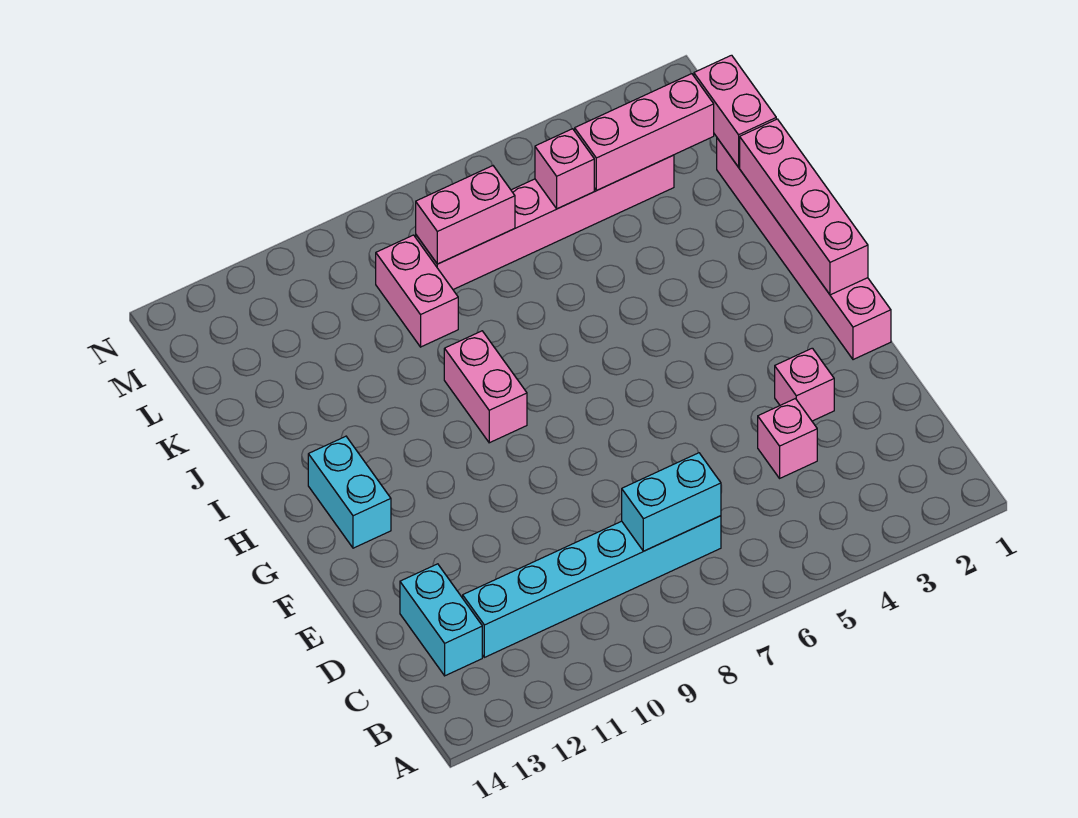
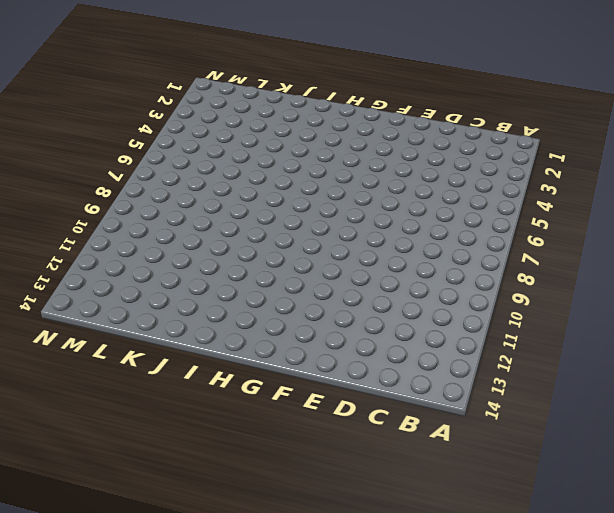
none -> cyan 1x6 brick [463,516,721,657]
none -> cyan 1x2 brick [400,564,482,676]
none -> pink 1x1 brick [758,399,817,478]

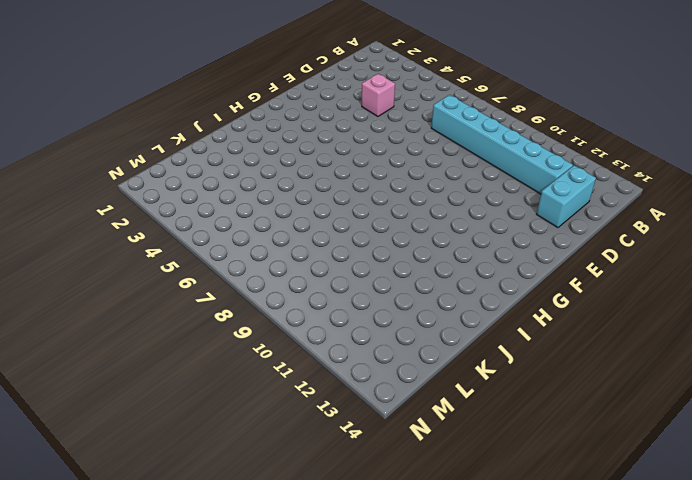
none -> pink 1x1 brick [775,348,834,421]
none -> pink 1x6 brick [717,138,891,360]
none -> cyan 1x2 brick [308,436,391,548]

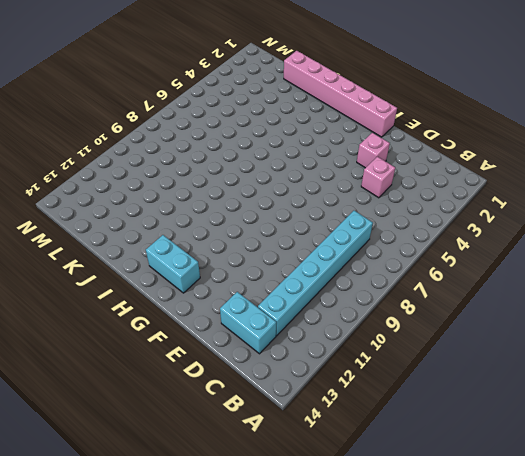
none -> pink 1x2 brick [444,331,527,443]
none -> pink 1x2 brick [376,235,458,347]
none -> pink 1x6 brick [416,155,674,289]

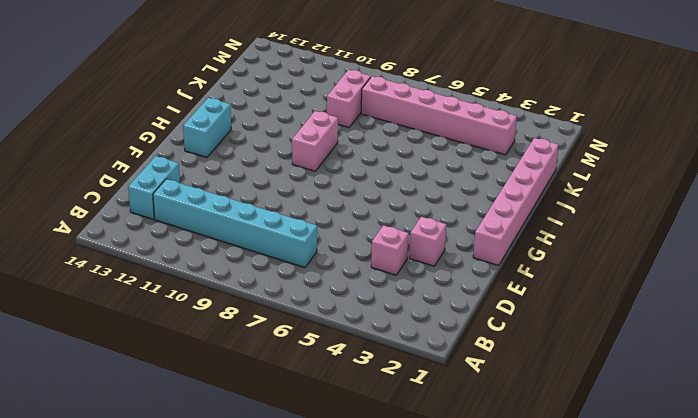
none -> cyan 1x2 brick [622,453,721,551]
none -> pink 1x4 brick [740,119,868,295]
none -> pink 1x2 brick [694,55,776,167]

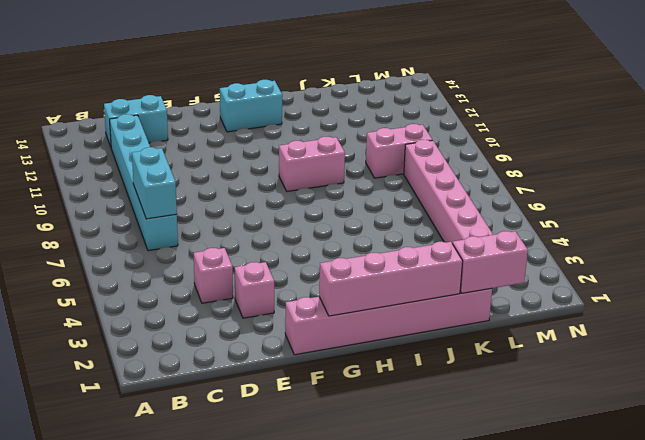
none -> pink 1x3 brick [575,74,714,190]
none -> pink 1x1 brick [535,129,594,209]
none -> pink 1x2 brick [416,166,515,264]

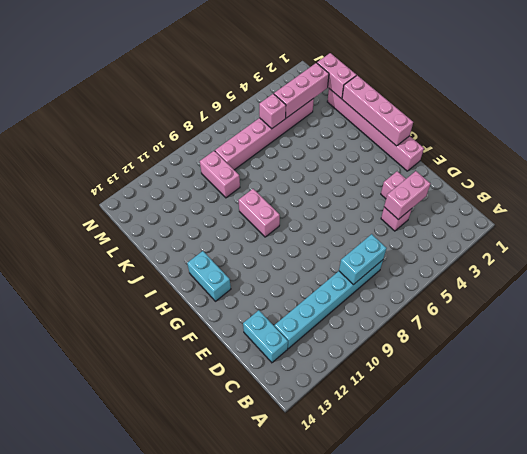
pink 1x2 brick [384,171,431,220] -> pink 1x2 brick moved to [416,166,515,264]

